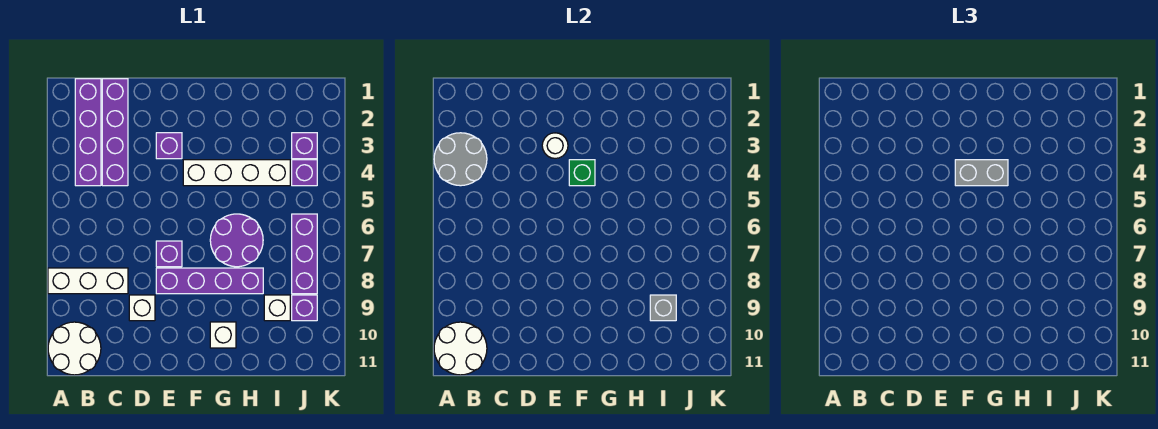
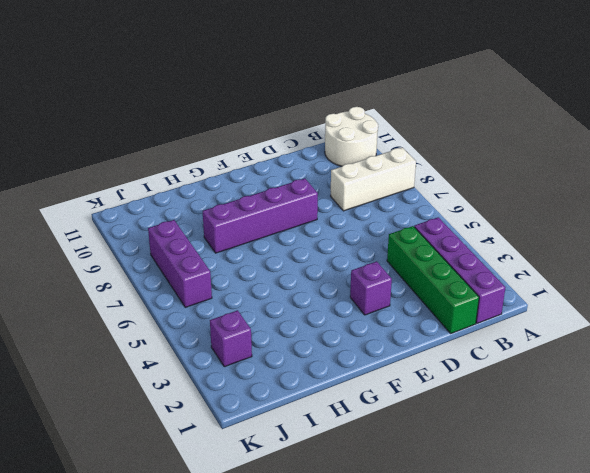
green 1x4 brick [387,226,479,333] -> purple 1x4 brick [102,79,128,186]
none -> white 1x1 brick [129,295,155,321]
none -> purple 1x1 brick [156,241,182,267]
none -> white 1x4 brick [183,160,290,186]

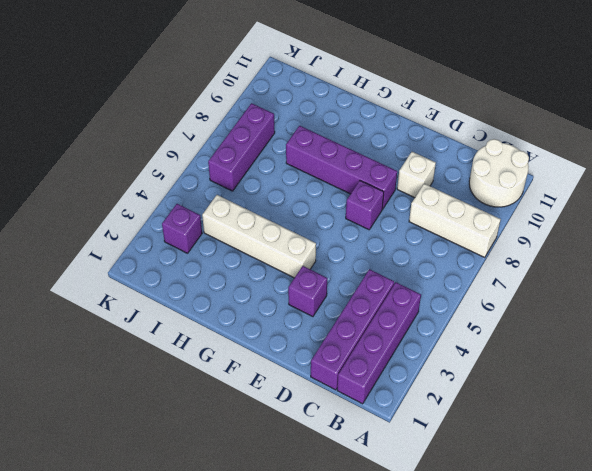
none -> purple 2x2 round brick [210,214,263,267]
none -> white 1x1 brick [210,322,236,348]
none -> white 1x1 brick [264,295,290,321]

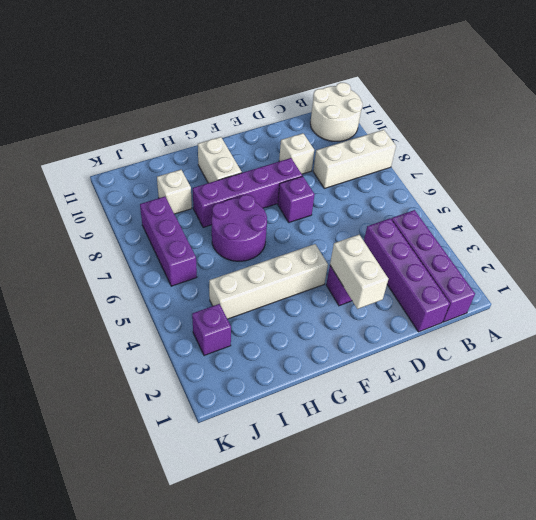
white 1x2 brick [330,235,388,309] -> white 1x1 round brick [542,133,568,158]
white 1x2 brick [198,137,242,183] -> white 1x1 brick [210,322,236,348]
none -> purple 1x1 brick [292,160,317,186]
none -> purple 1x1 brick [292,295,317,321]
none -> grey 2x2 round brick [434,133,487,186]

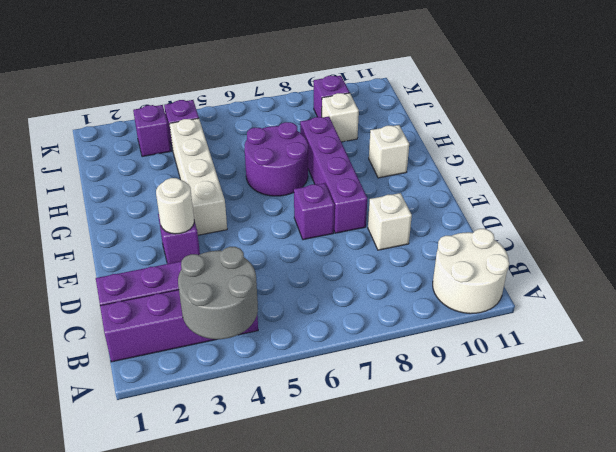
none -> white 1x3 brick [48,268,128,294]
none -> purple 1x3 brick [292,214,317,294]
none -> white 2x2 round brick [434,322,487,375]

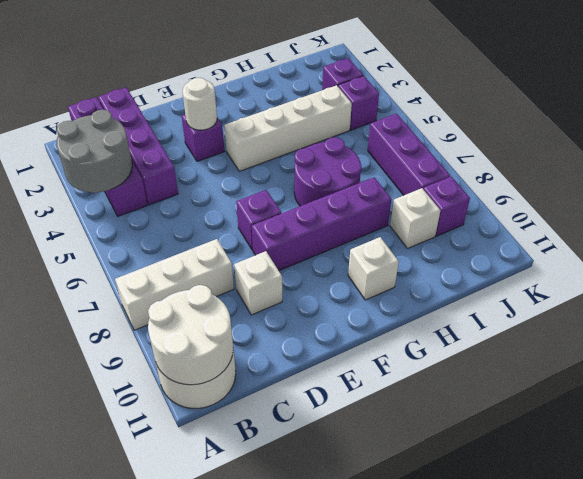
none -> green 1x1 brick [569,160,595,186]
none -> grey 1x1 brick [650,295,676,321]
none -> grey 1x2 brick [955,160,1008,186]

